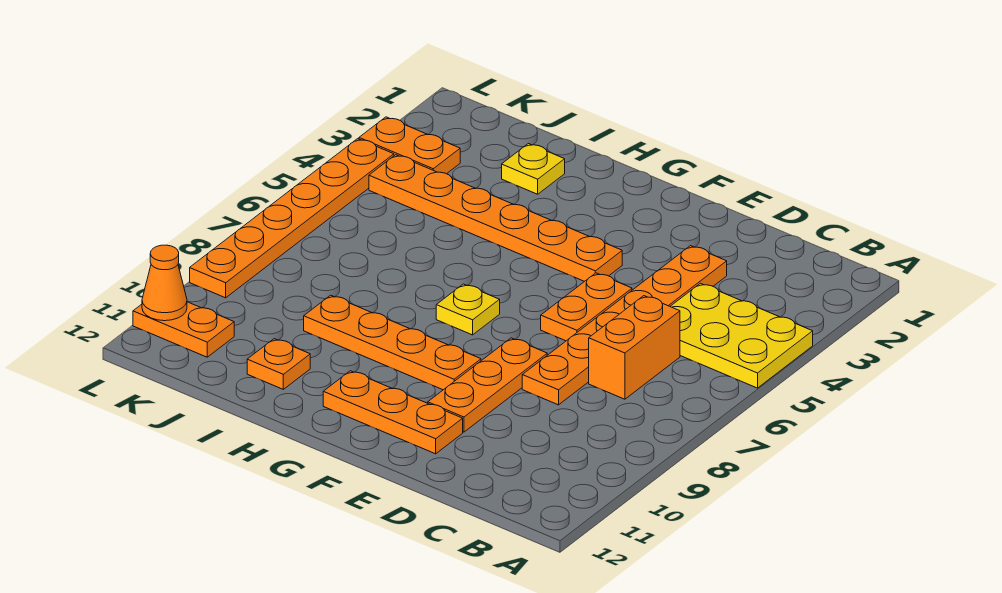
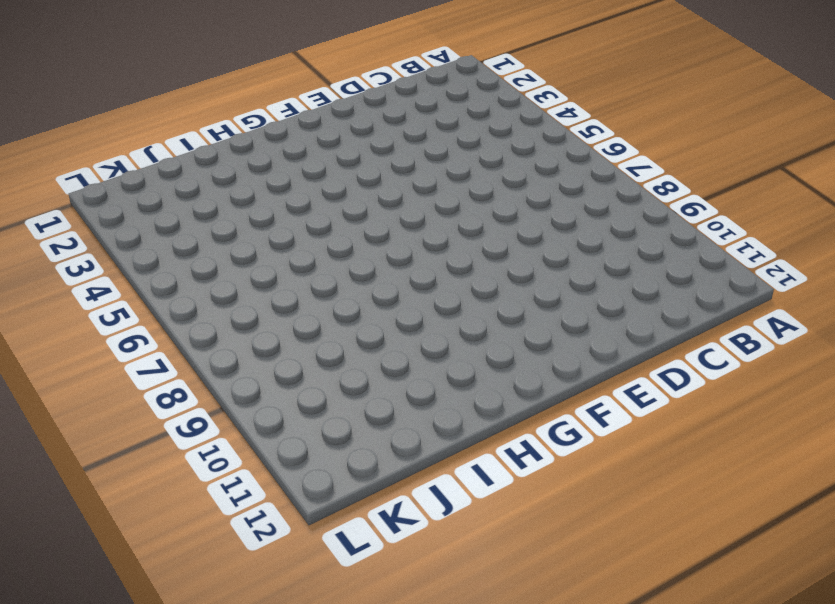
none -> yellow 2x3 plate [670,283,813,388]
none -> orange 1x2 brick [589,296,680,399]
none -> orange 1x6 plate [522,246,727,405]

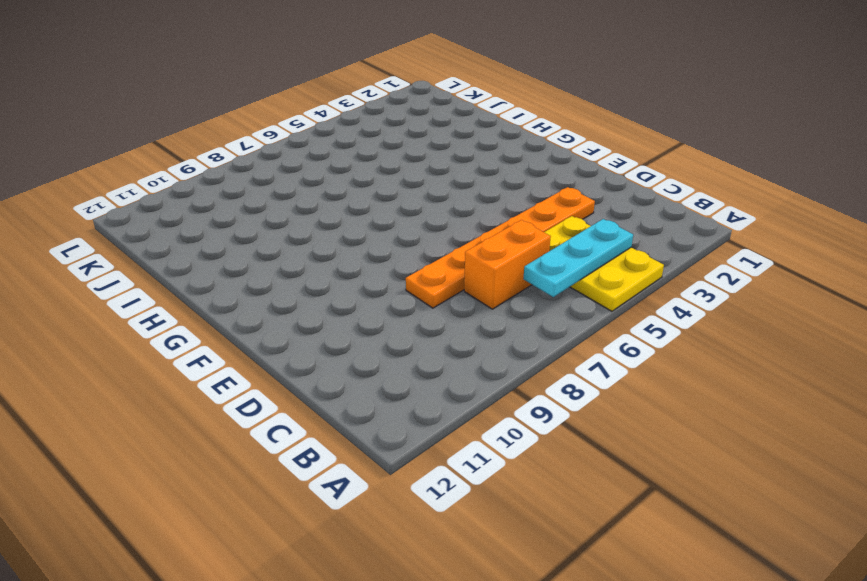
cyan 1x3 plate [523,219,633,297] -> none
none -> orange 1x2 plate [541,273,632,341]
none -> orange 1x3 plate [428,338,547,432]
none -> orange 1x3 plate [323,371,463,454]

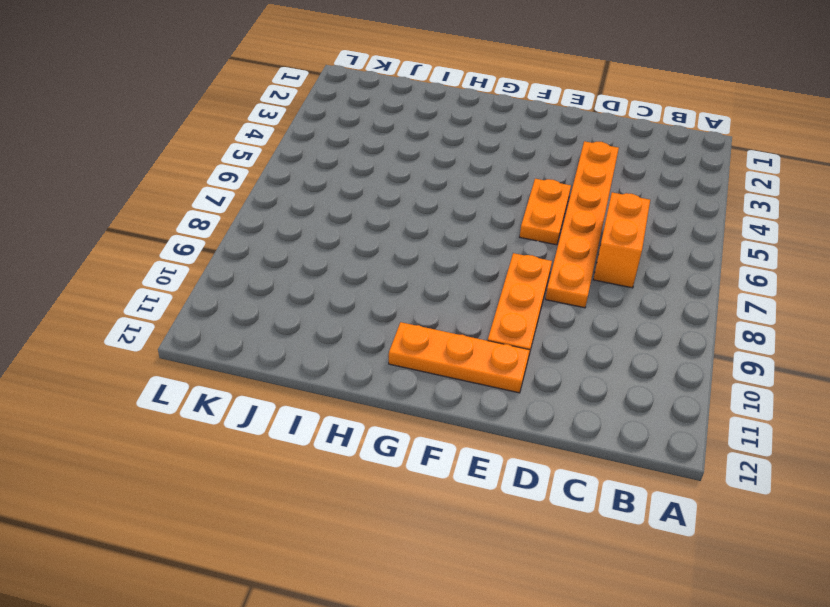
none -> yellow 2x3 plate [670,283,813,388]
none -> orange 1x6 plate [369,155,622,281]
none -> orange 1x4 plate [304,295,481,390]

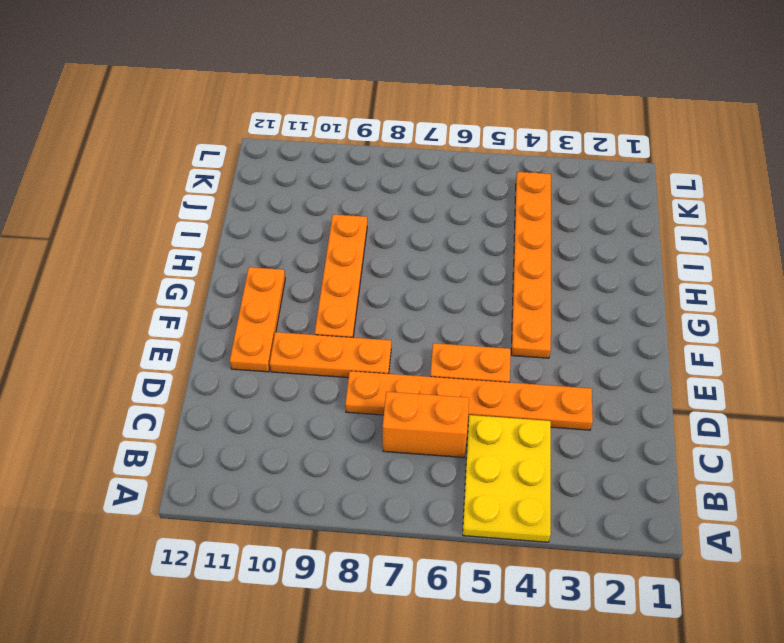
none -> yellow 1x1 plate [436,284,500,335]
none -> yellow 1x1 plate [502,144,565,194]
none -> orange 1x1 plate [247,339,310,389]

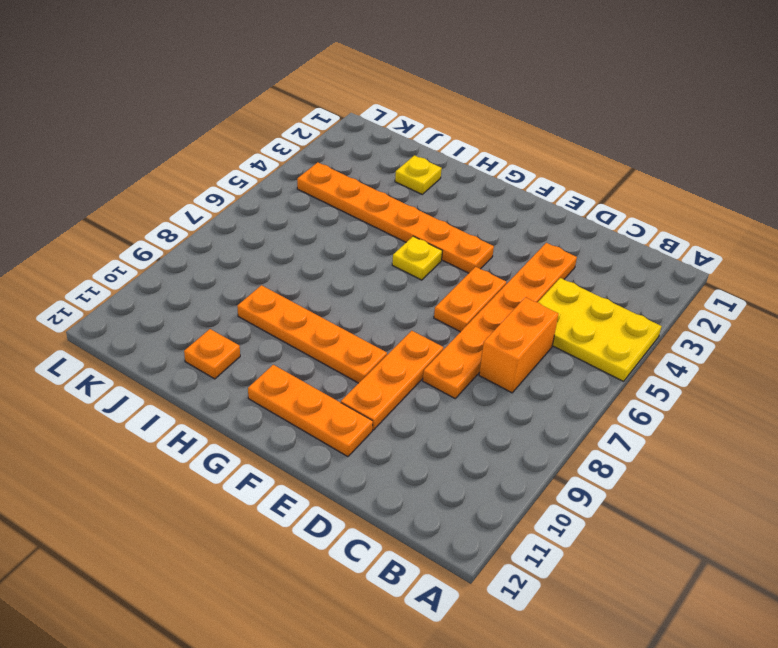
yellow 1x1 plate [392,236,442,280] -> yellow 1x1 plate moved to [436,284,500,335]
none -> orange 1x2 plate [359,117,460,174]
none -> orange 1x2 plate [133,302,234,357]
none -> orange 1x6 plate [190,139,394,298]

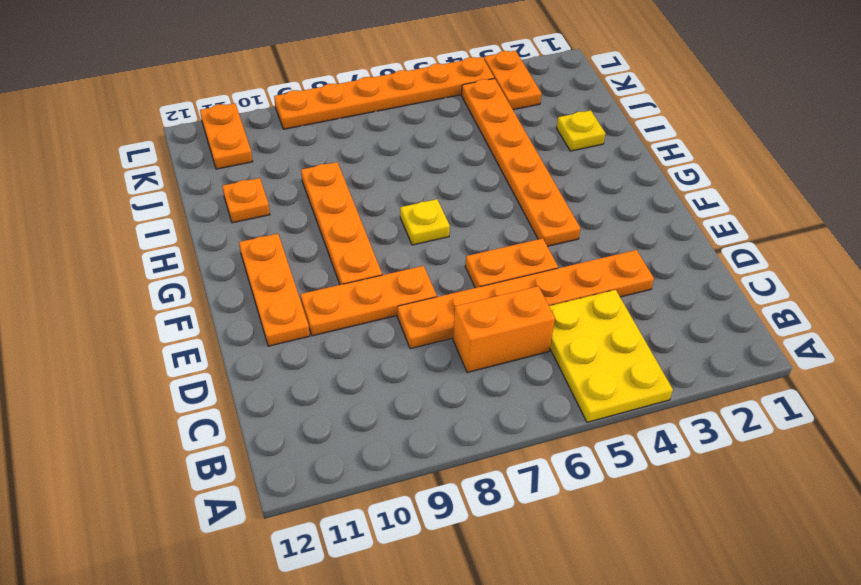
none -> orange 1x1 cone [142,245,187,321]

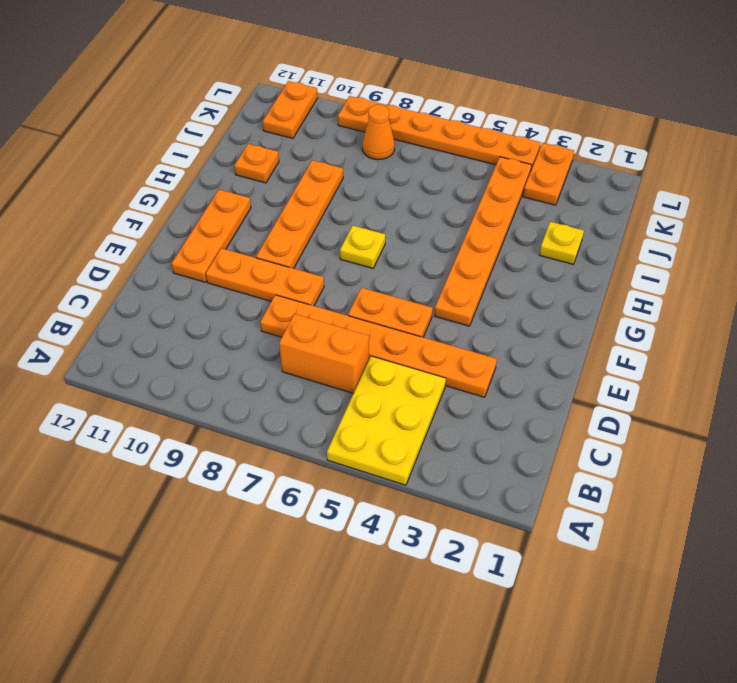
orange 1x1 cone [362,105,395,160] -> orange 1x1 cone moved to [142,245,187,321]

